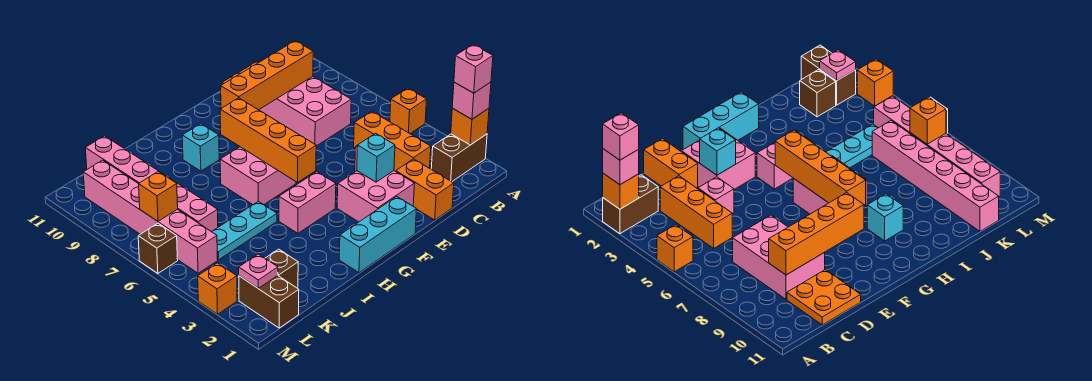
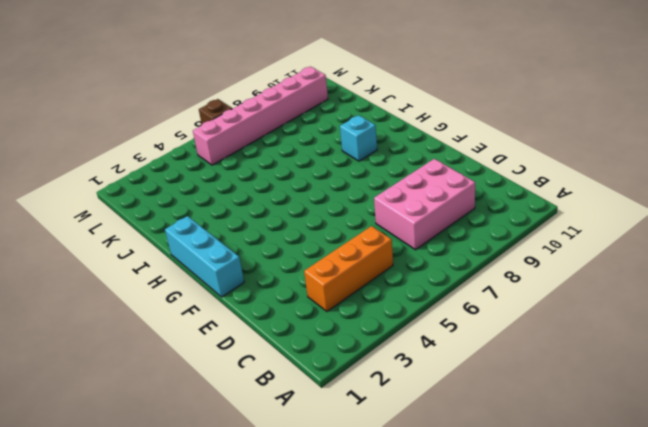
none -> brown 1x2 brick [431,134,487,182]
none -> orange 1x1 brick [390,88,427,134]
none -> orange 2x2 plate [787,270,861,325]

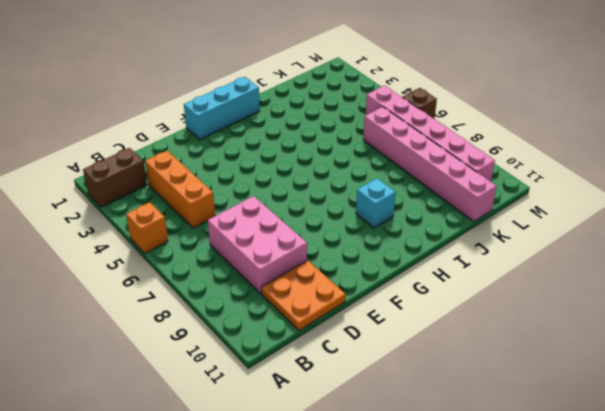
none -> orange 1x2 brick [396,159,454,220]
none -> pink 1x1 brick [698,177,734,214]
none -> pink 2x2 brick [337,171,415,222]

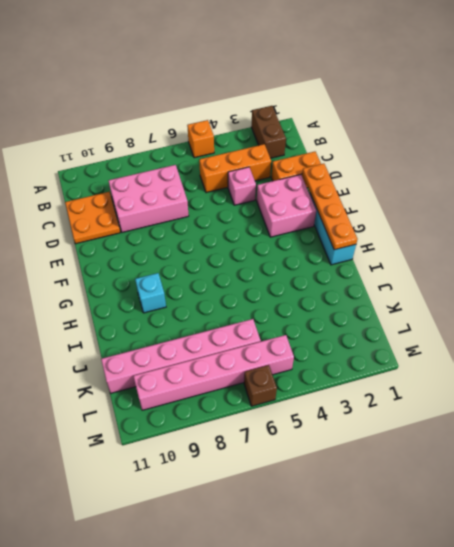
orange 1x4 plate [302,164,357,250] -> none
none -> pink 1x2 brick [279,172,336,233]
none -> pink 2x2 brick [220,147,296,205]
none -> cyan 1x3 plate [212,201,277,260]

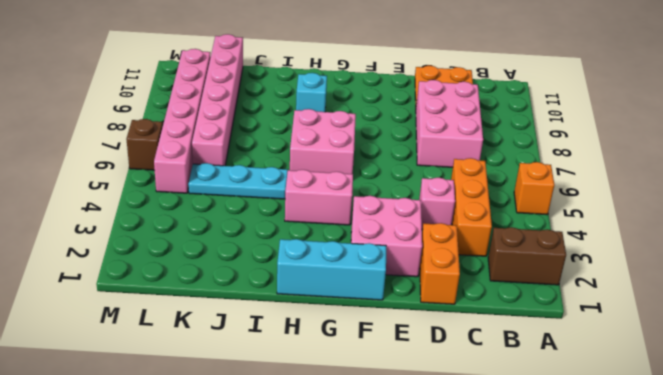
none -> brown 1x1 brick [265,249,298,288]
none -> brown 1x2 brick [239,276,299,328]
none -> orange 1x1 brick [198,263,237,314]

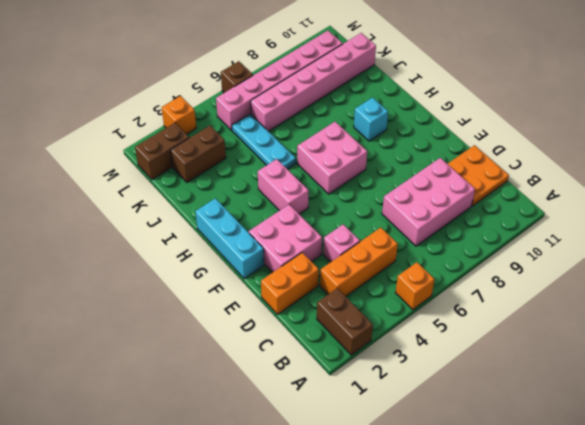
brown 1x2 brick [171,126,226,182] -> brown 1x1 brick [265,249,298,288]
none -> orange 1x1 brick [451,108,489,145]
none -> orange 1x4 brick [221,41,313,110]
none -> cyan 1x1 brick [357,133,395,182]

